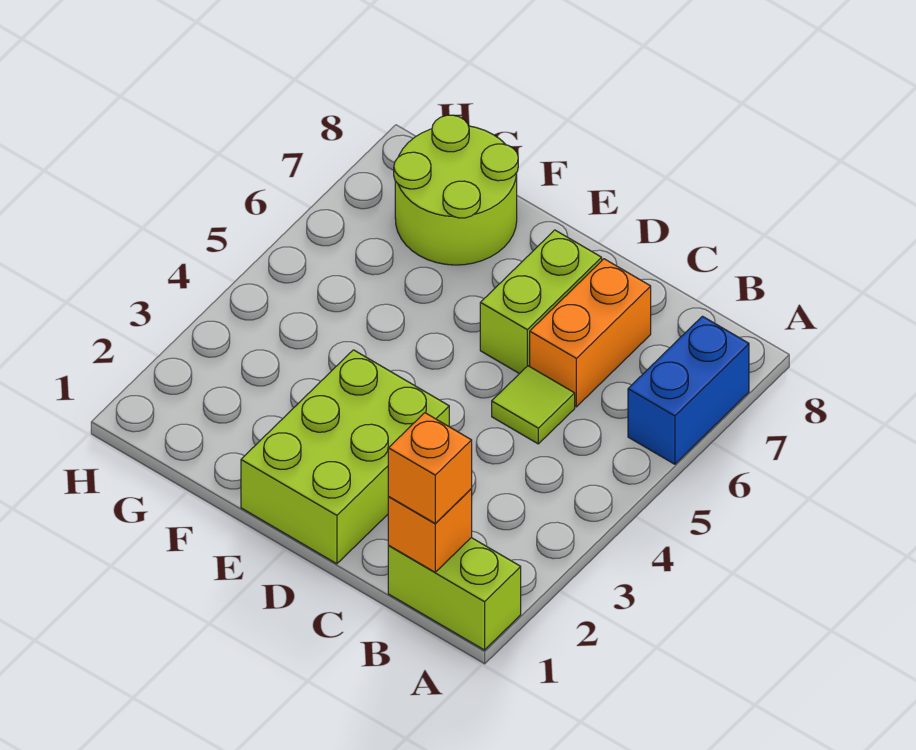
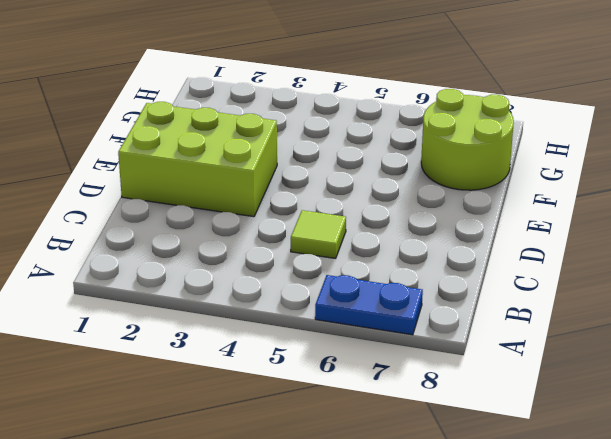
blue 1x2 plate [315,275,423,335] -> blue 1x2 brick [628,316,749,464]
none -> lime 1x2 brick [388,538,521,650]
none -> orange 1x2 brick [530,259,651,407]

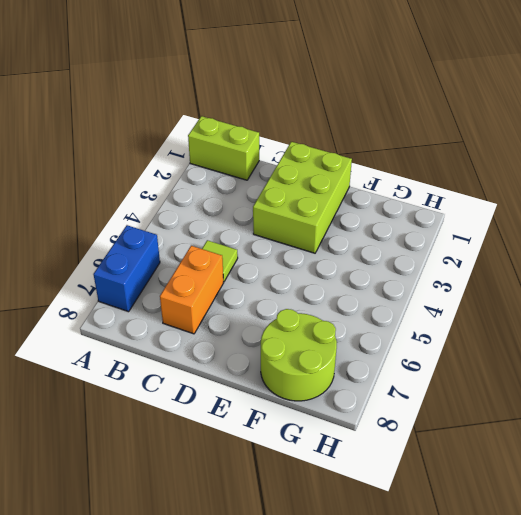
none -> lime 1x2 brick [480,230,602,374]
none -> orange 1x1 brick [388,489,472,572]

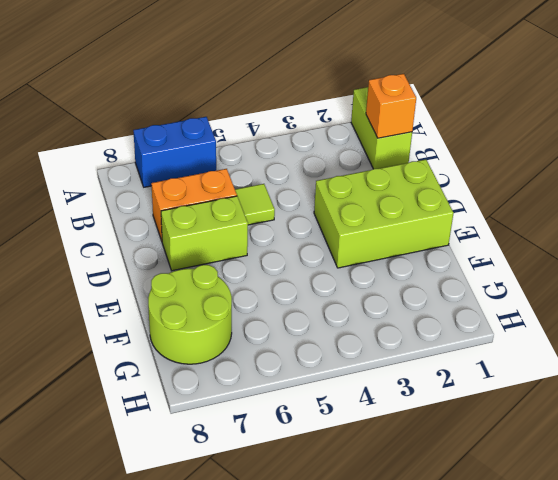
none -> orange 1x1 brick [388,413,472,524]

